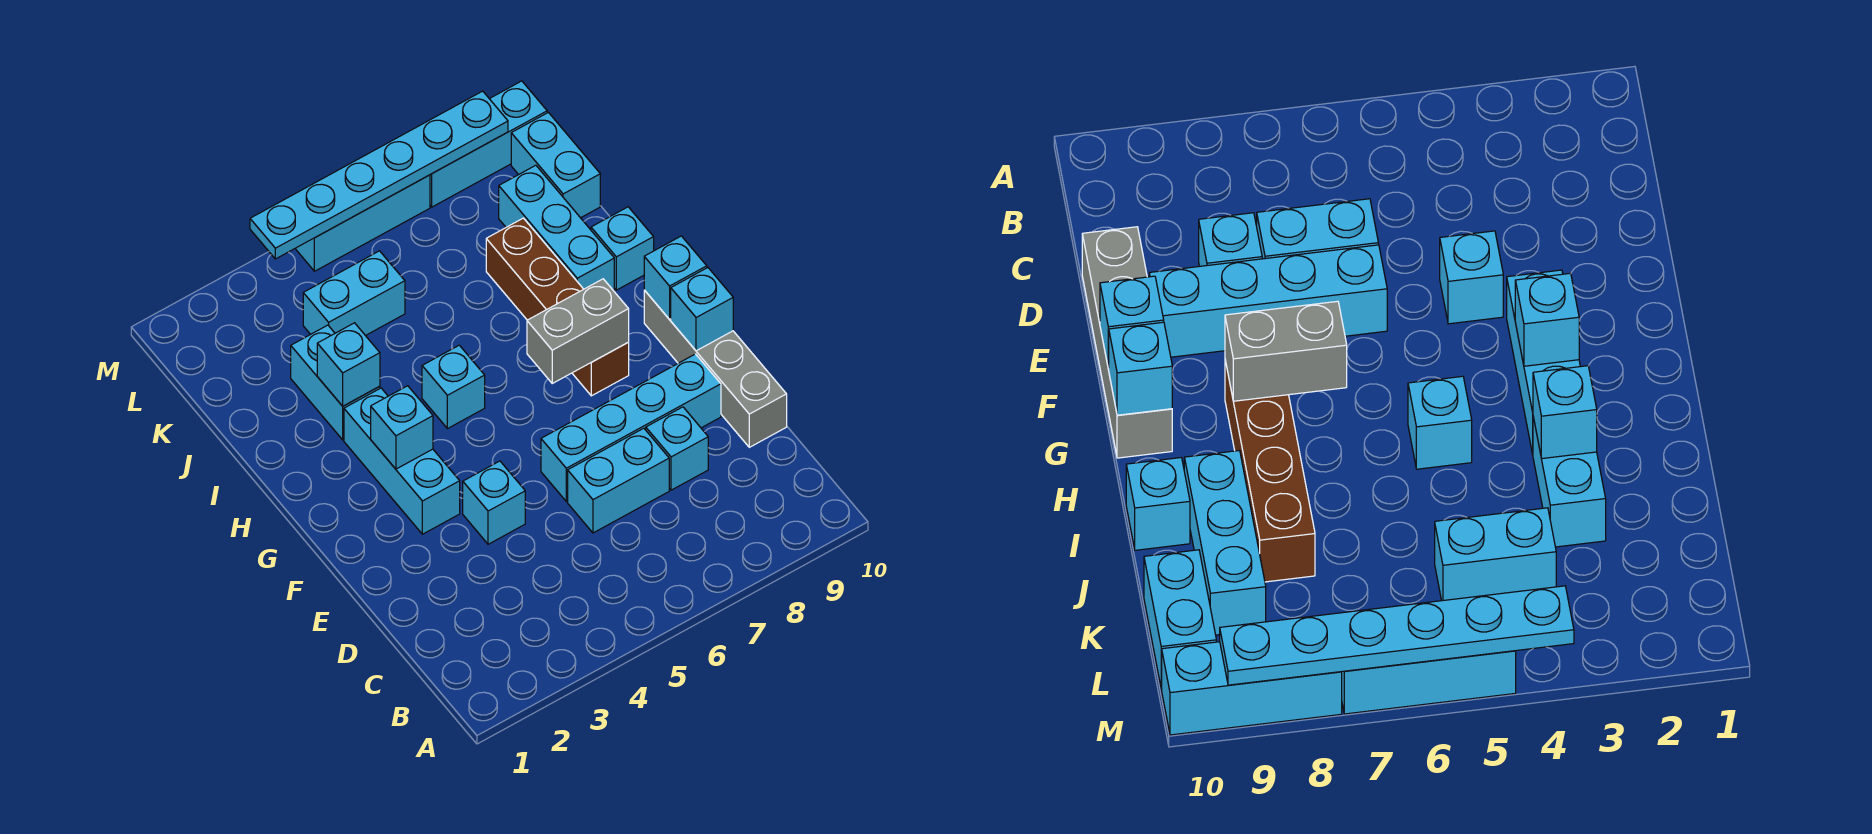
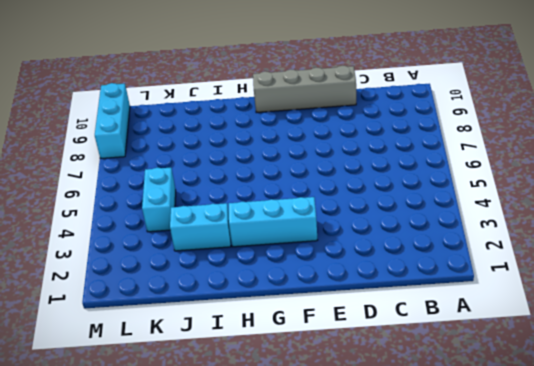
none -> cyan 1x2 brick [568,428,669,533]
none -> cyan 1x1 brick [646,407,708,490]
none -> cyan 1x1 brick [463,461,525,544]

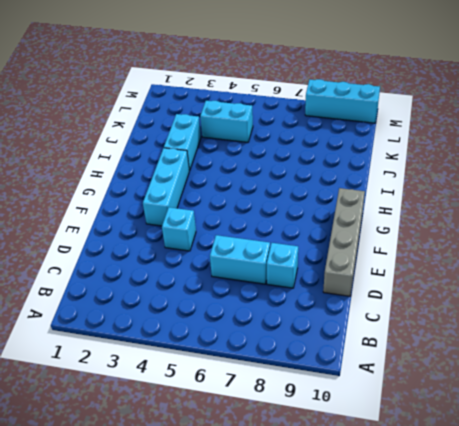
none -> cyan 1x4 brick [541,354,721,501]
none -> brown 1x4 brick [486,218,629,396]
none -> cyan 1x1 brick [422,345,485,429]

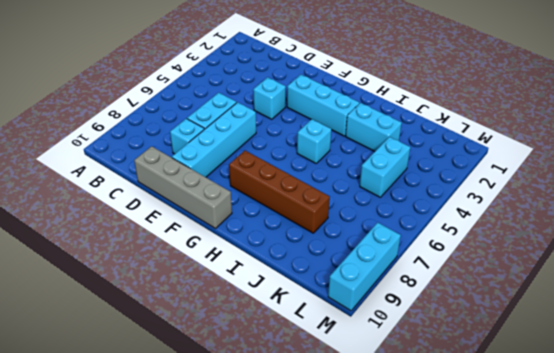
none -> cyan 1x3 brick [499,165,614,291]
none -> cyan 1x1 brick [591,207,654,290]
none -> cyan 1x2 brick [511,112,600,218]

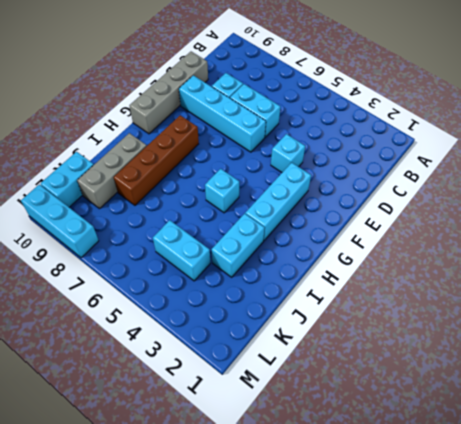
grey 1x3 brick [77,133,147,209] -> cyan 1x3 brick [499,165,614,291]
none -> cyan 1x1 brick [591,207,654,290]
none -> cyan 1x3 brick [295,175,430,271]
none -> cyan 1x1 brick [671,268,733,351]

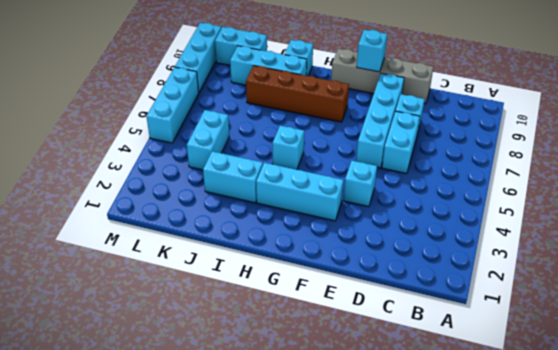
none -> cyan 1x1 brick [371,386,433,469]
none -> grey 1x2 brick [527,279,629,383]
none -> cyan 1x1 brick [644,236,707,319]

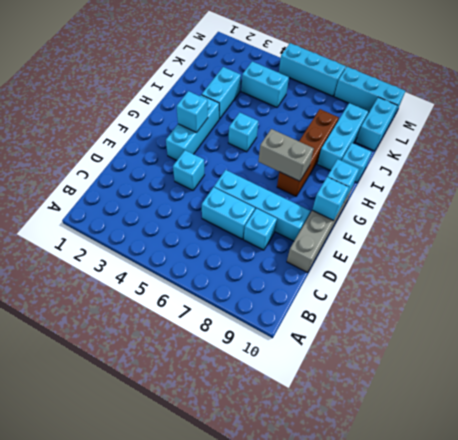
none -> cyan 1x1 brick [317,323,380,406]
none -> cyan 1x6 plate [250,91,508,259]

